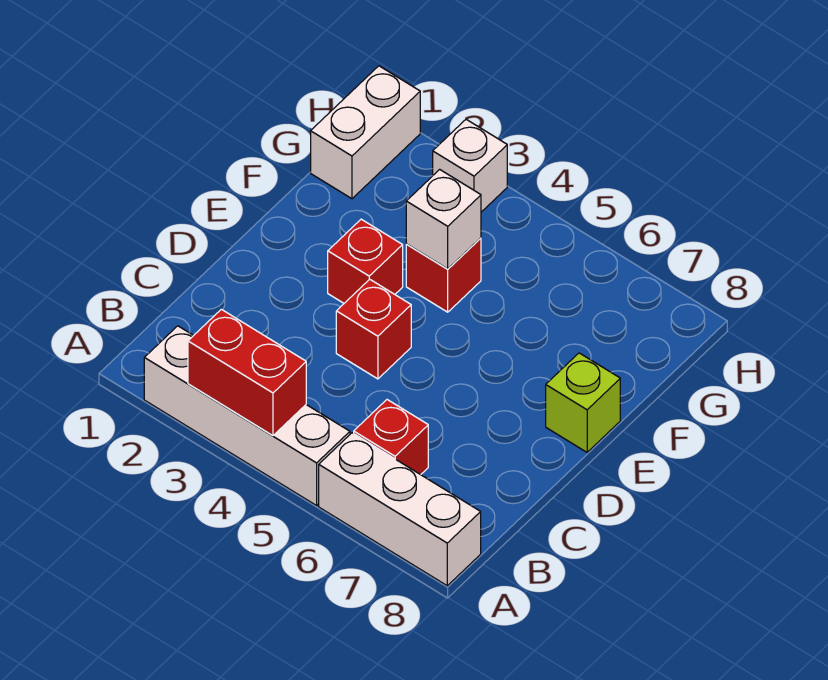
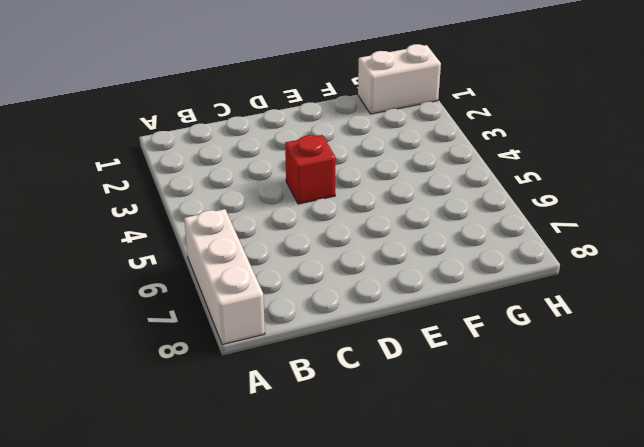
none -> white 1x4 brick [144,326,350,506]
none -> red 1x1 brick [354,400,428,475]

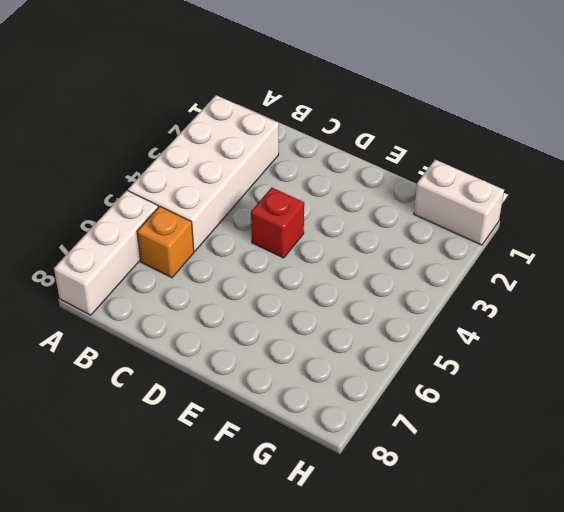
white 2x4 brick [128,95,279,251] -> white 1x4 brick [144,326,350,506]
orange 1x1 brick [137,206,194,278] -> red 1x1 brick [354,400,428,475]
none -> red 1x1 brick [328,219,403,303]
none -> lime 1x1 brick [546,353,620,452]

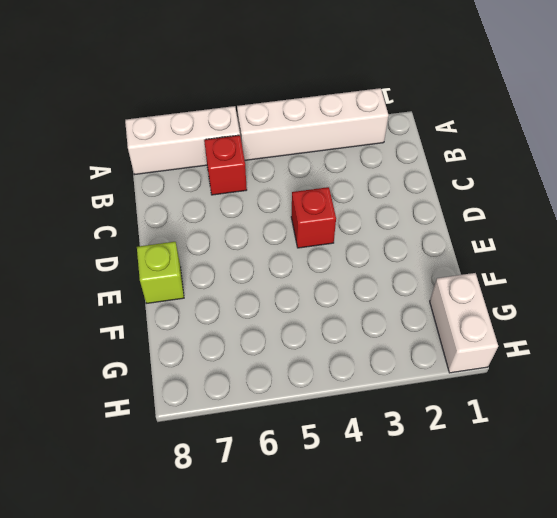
none -> red 1x1 brick [328,219,403,303]
none -> red 1x1 brick [406,238,481,312]

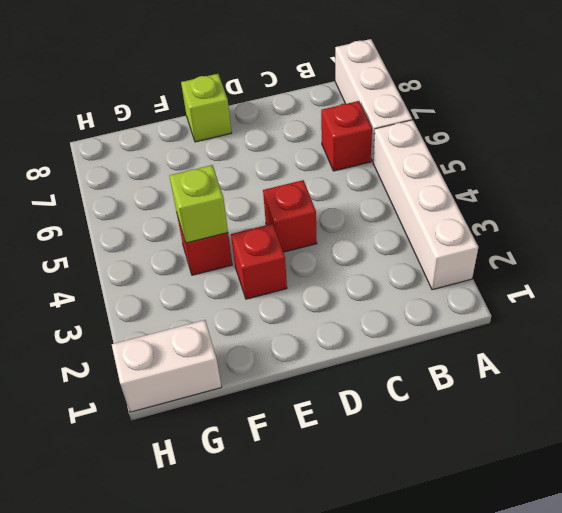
lime 1x1 brick [169,165,228,243] -> white 1x1 brick [406,169,481,269]
none -> white 1x1 brick [433,119,507,212]
none -> red 1x2 brick [188,309,306,436]

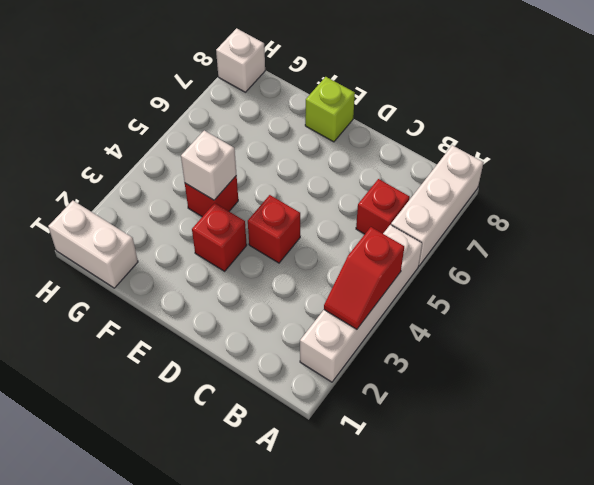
red 1x2 slope [324,227,404,329] -> red 1x2 brick [188,309,306,436]
white 1x1 brick [216,28,265,92] -> white 1x1 brick moved to [433,119,507,212]

